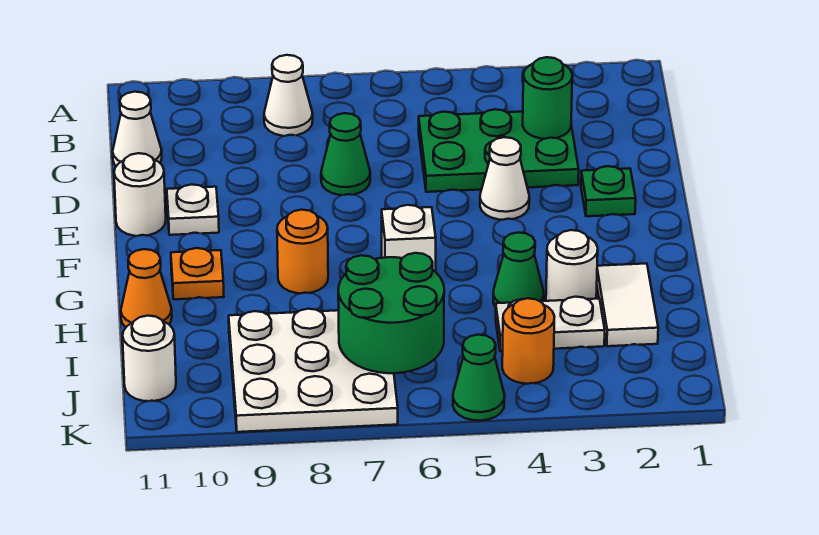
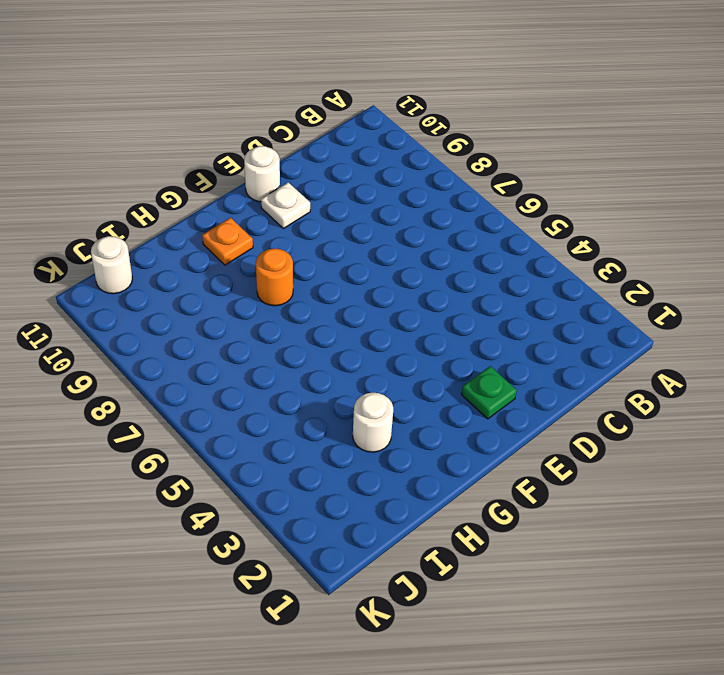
none -> white 1x1 cone [264,55,313,136]
none -> green 2x3 plate [419,109,579,192]
none -> white 1x1 cone [113,92,162,166]

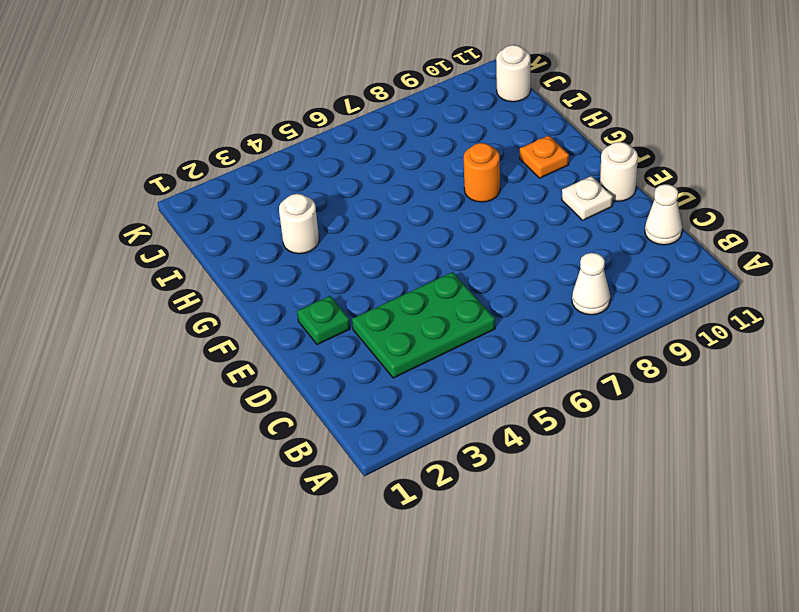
none -> green 1x1 cone [321,113,370,195]
none -> white 1x1 cone [480,137,529,220]
none -> white 1x1 brick [382,205,436,272]

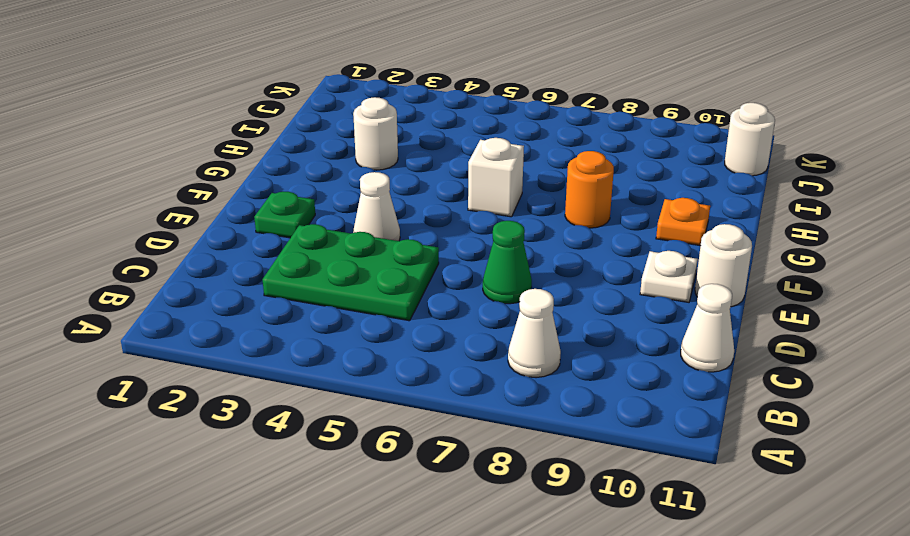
none -> white 1x2 tile [597,264,658,346]
none -> green 1x1 cone [493,233,544,307]
none -> orange 1x1 cone [121,249,172,327]

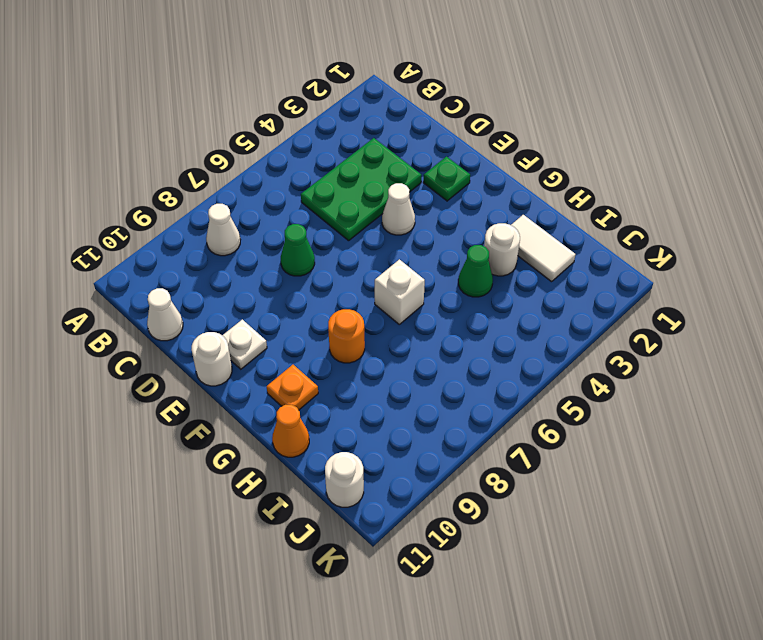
none -> white 1x2 plate [496,297,605,351]
none -> white 3x3 plate [229,309,398,432]
none -> orange 1x1 round brick [502,298,554,384]

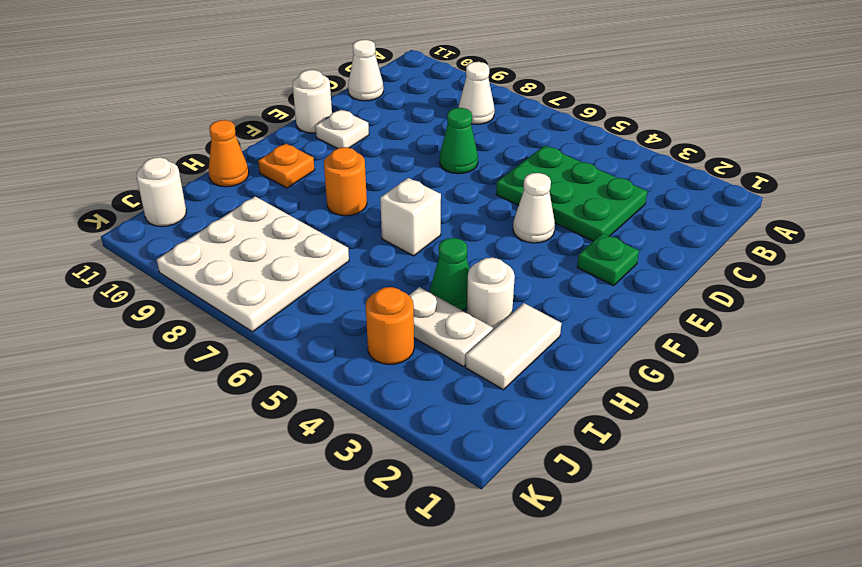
none -> green 1x1 cone [453,335,505,421]
none -> green 1x1 round brick [523,57,572,139]
none -> green 2x2 round brick [338,253,444,373]

